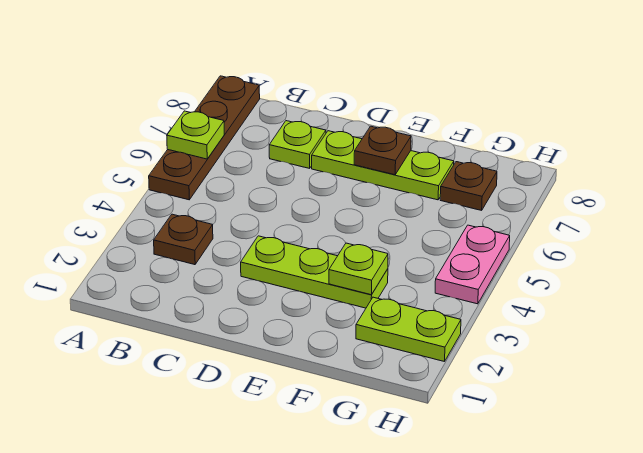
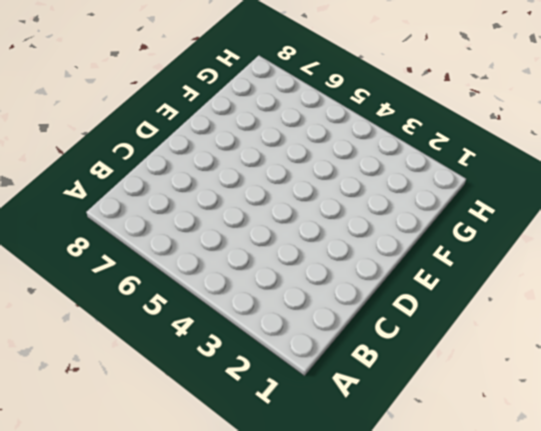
none -> brown 1x4 plate [149,76,260,200]
none -> brown 1x1 plate [154,214,213,265]

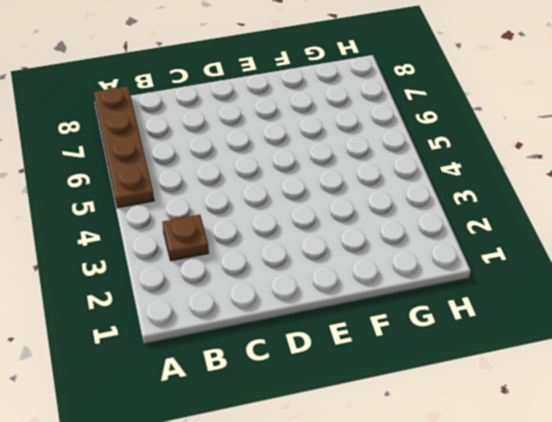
none -> lime 1x1 plate [269,121,326,168]
none -> lime 1x3 plate [241,236,388,308]

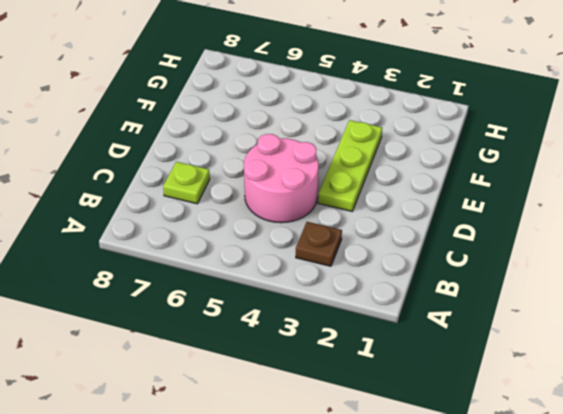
pink 2x2 round brick [244,134,319,223] -> none
none -> brown 1x4 plate [149,76,260,200]
none -> lime 1x3 plate [312,131,454,200]

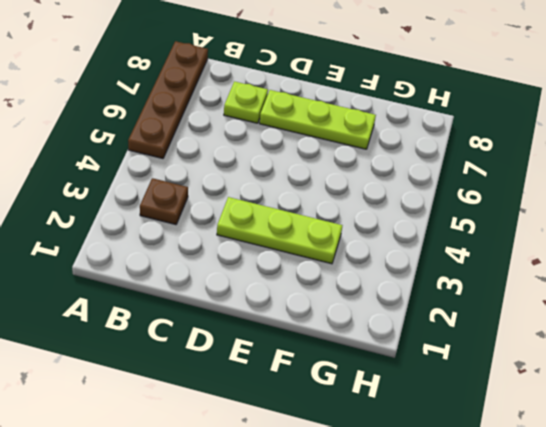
none -> lime 1x2 plate [356,297,461,362]
none -> brown 1x1 plate [440,162,497,210]

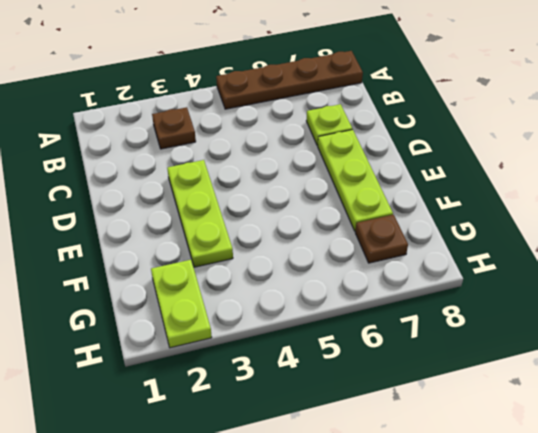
none -> pink 1x2 plate [435,225,510,304]
none -> lime 1x1 plate [167,111,224,159]

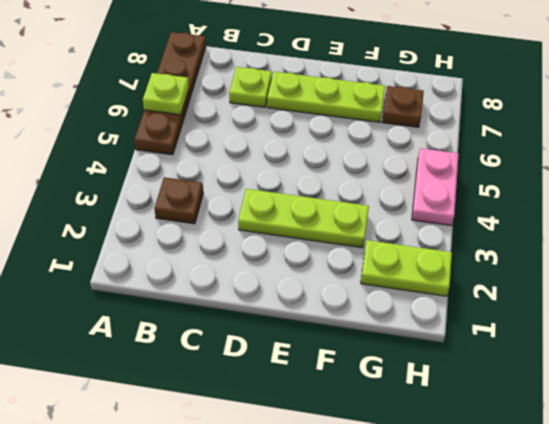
none -> brown 1x1 plate [354,126,411,175]
none -> lime 1x1 plate [329,243,388,295]

